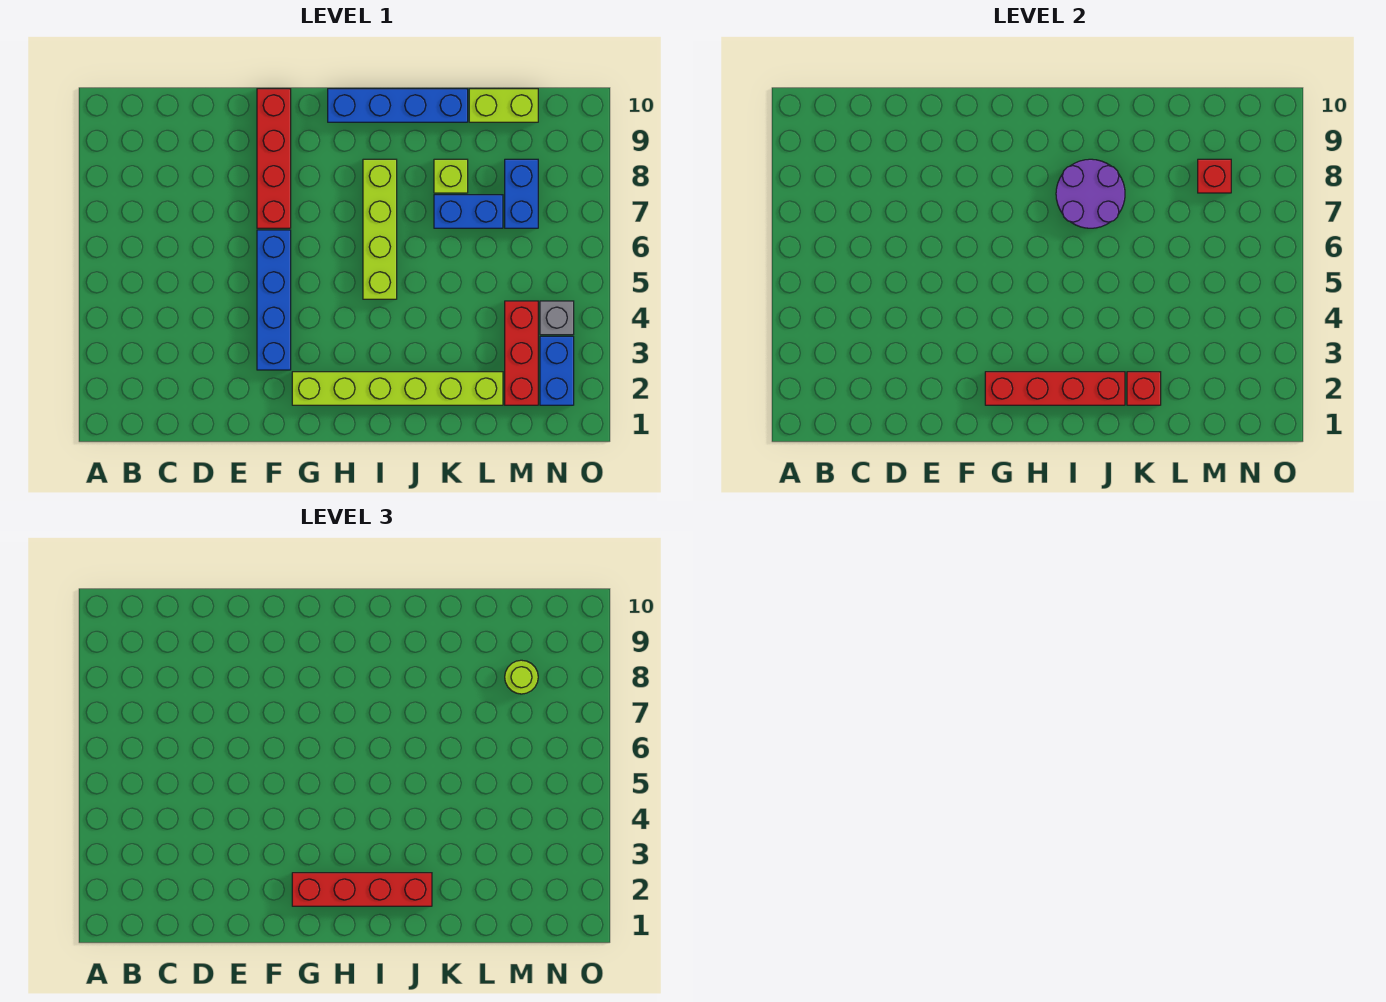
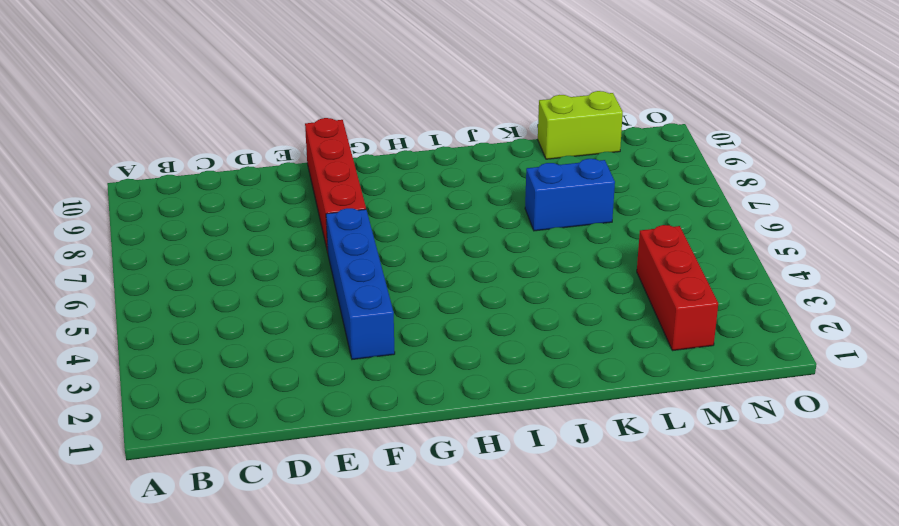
none -> lime 1x6 brick [292,372,503,405]
none -> blue 1x4 brick [328,89,468,122]
none -> lime 1x4 brick [363,159,397,299]

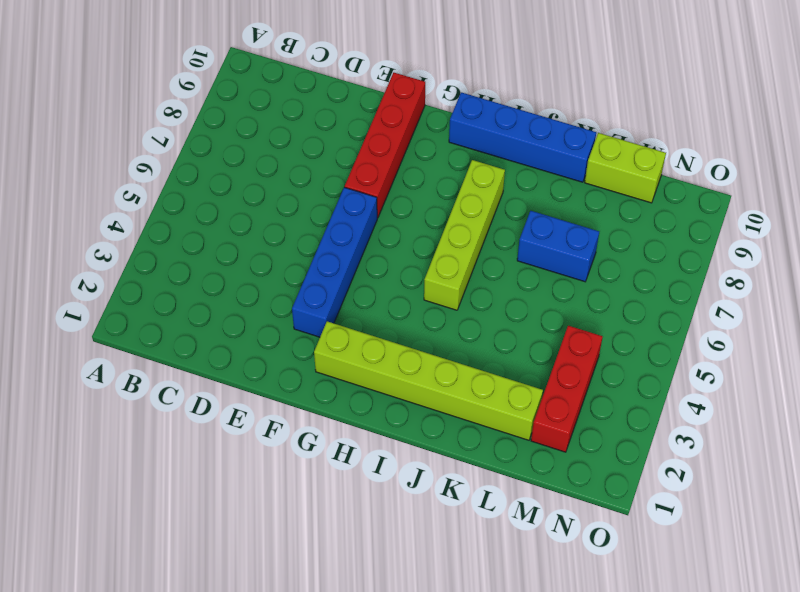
none -> lime 1x1 brick [434,159,468,193]
none -> blue 1x2 brick [505,159,538,228]
none -> blue 1x2 brick [540,336,574,405]

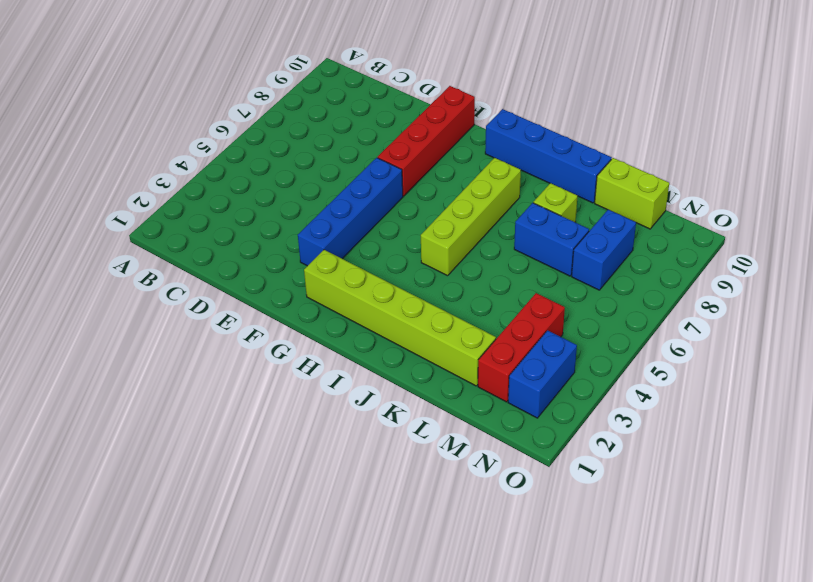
none -> grey 1x1 brick [540,301,574,335]
none -> red 1x4 brick [985,372,1125,405]
none -> purple 2x2 round brick [1056,159,1125,228]

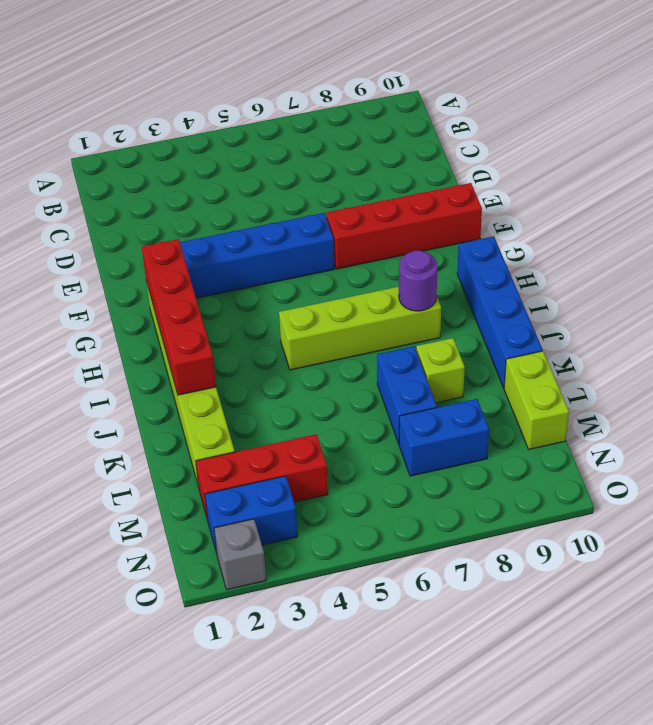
purple 1x1 round brick [399,251,437,311] -> purple 2x2 round brick [1056,159,1125,228]
grey 1x1 brick [214,519,266,590] -> grey 1x1 brick moved to [540,301,574,335]
none -> red 1x1 brick [1127,372,1161,405]
none -> red 1x1 brick [1198,159,1231,193]
none -> red 1x4 brick [292,873,432,906]

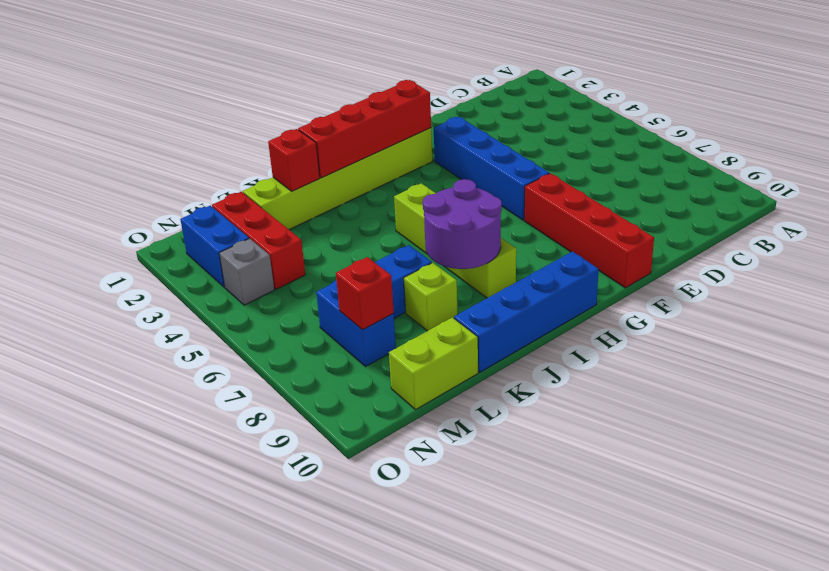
none -> red 1x4 brick [292,873,432,906]
none -> lime 1x1 round brick [505,660,538,694]

